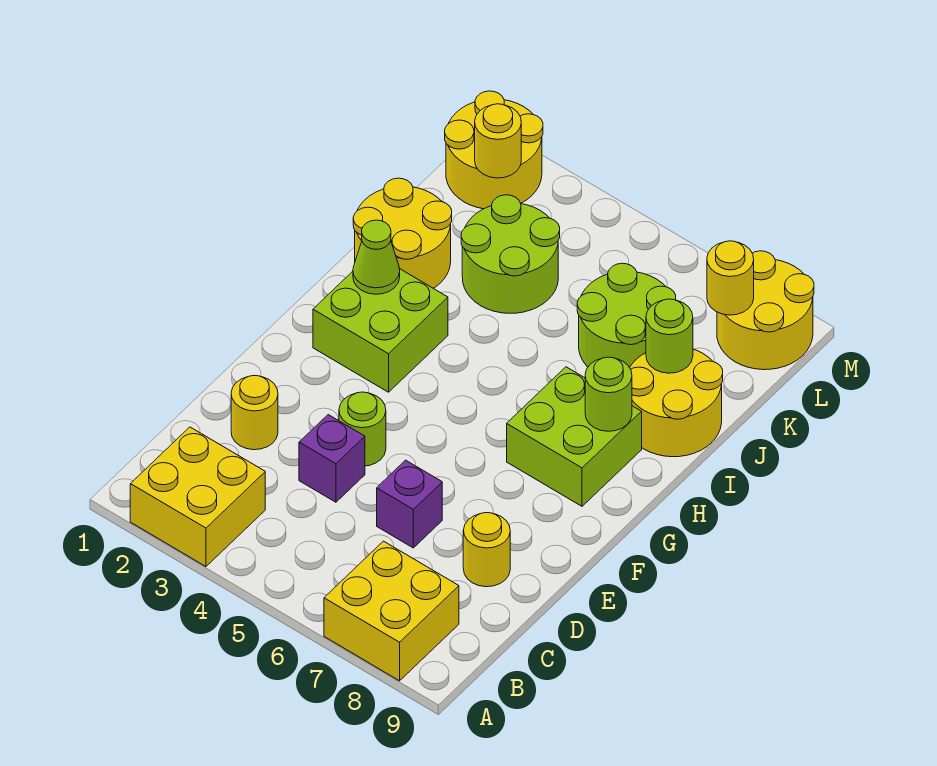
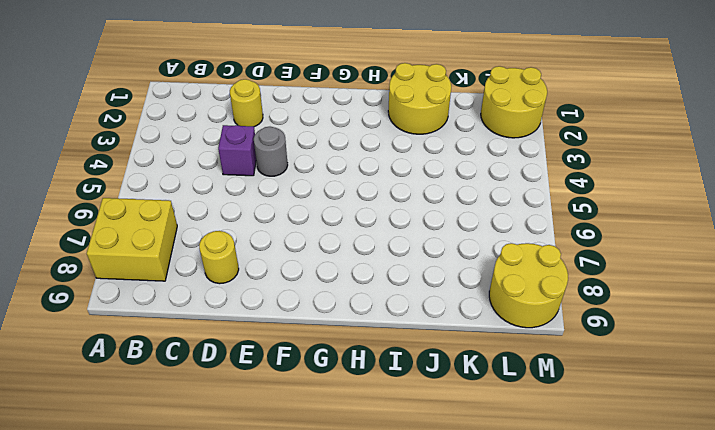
grey 1x1 round brick [254,127,288,176] -> lime 1x1 round brick [339,392,386,466]
none -> yellow 2x2 brick [130,427,265,567]
none -> purple 1x1 brick [377,460,442,548]
none -> lime 2x2 brick [313,268,448,392]

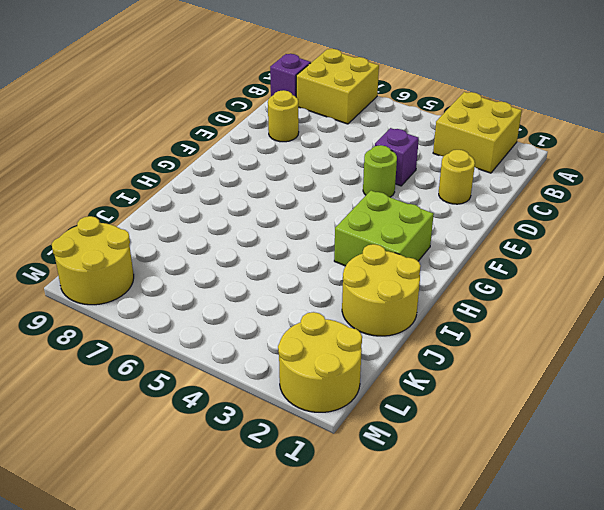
purple 1x1 brick [270,54,311,97] -> purple 1x1 brick moved to [377,460,442,548]
none -> lime 2x2 brick [507,367,642,506]
none -> yellow 2x2 round brick [630,349,723,457]
none -> lime 2x2 round brick [461,195,560,313]

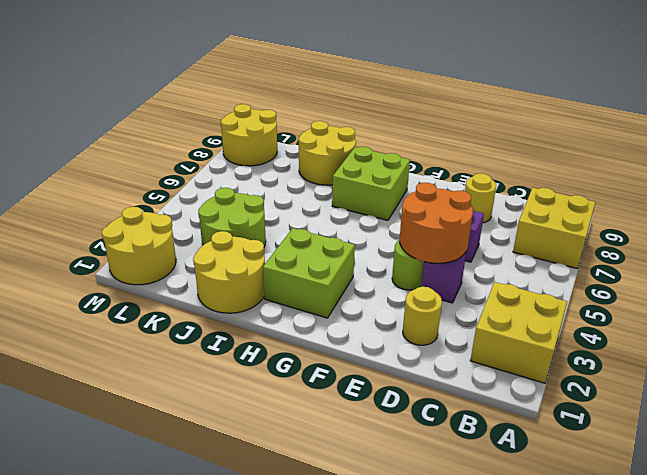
orange 2x2 round brick [400,183,473,263] -> none
none -> lime 2x2 round brick [577,263,676,368]
none -> lime 1x1 cone [353,220,400,294]
none -> lime 1x1 round brick [585,357,632,431]

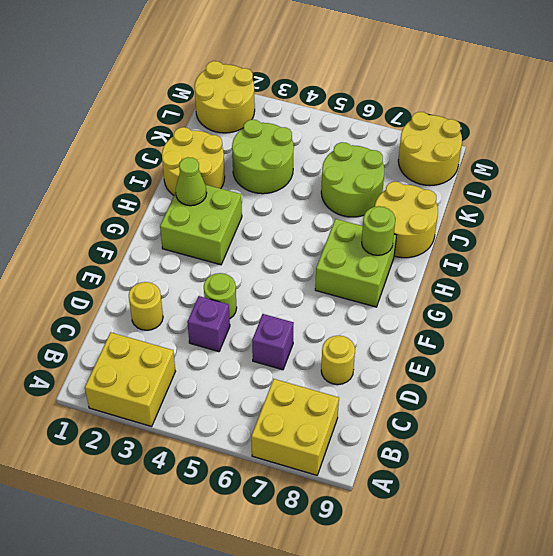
none -> lime 1x1 round brick [646,299,693,373]
none -> yellow 1x1 round brick [475,104,521,178]
none -> yellow 1x1 round brick [707,241,754,315]

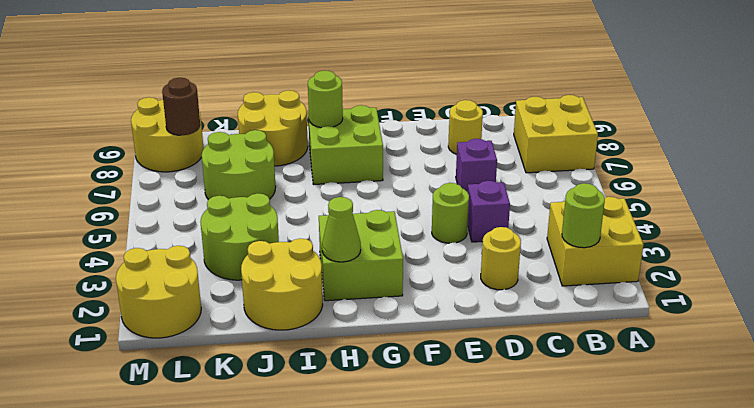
lime 1x1 round brick [562,183,605,248] -> lime 1x1 round brick moved to [646,299,693,373]
brown 1x1 round brick [162,78,200,135] -> yellow 1x1 round brick [707,241,754,315]
none -> yellow 1x1 round brick [475,104,521,178]

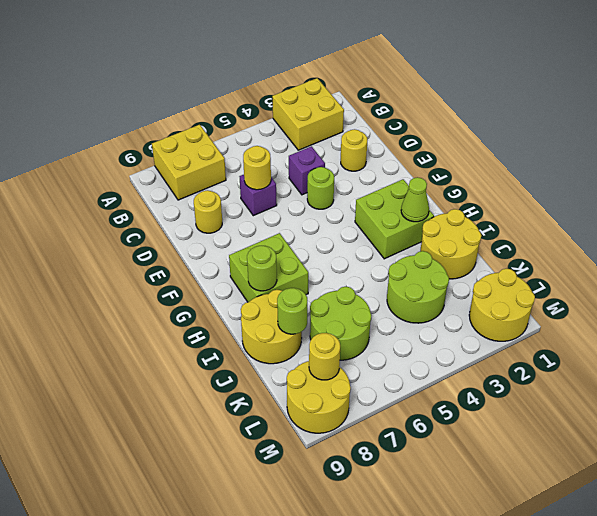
yellow 1x1 round brick [243,146,271,190] -> yellow 1x1 round brick moved to [475,104,521,178]

